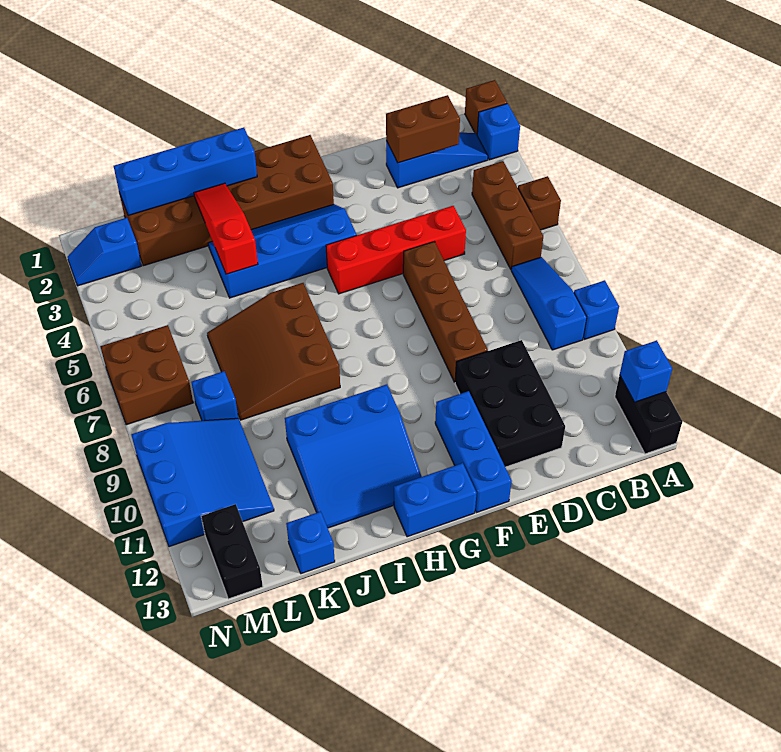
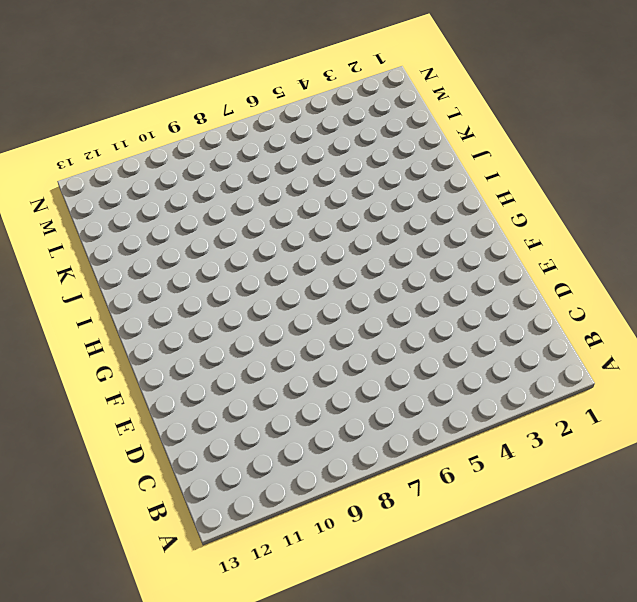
none -> brown 1x1 brick [465,80,507,134]
none -> blue 1x1 brick [477,103,520,160]
none -> brown 1x1 brick [518,176,561,230]

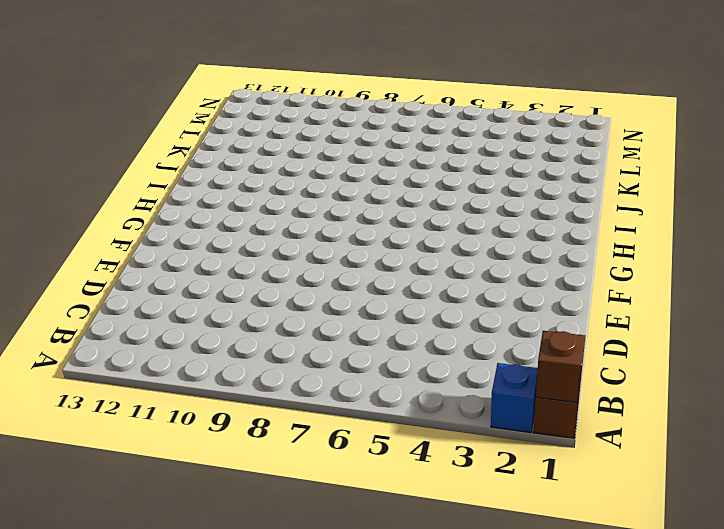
brown 1x1 brick [536,331,585,403] -> brown 1x1 brick moved to [518,176,561,230]
none -> blue 1x1 brick [574,280,619,339]
none -> black 1x2 brick [615,375,682,454]
none -> blue 1x3 slope [386,133,488,188]

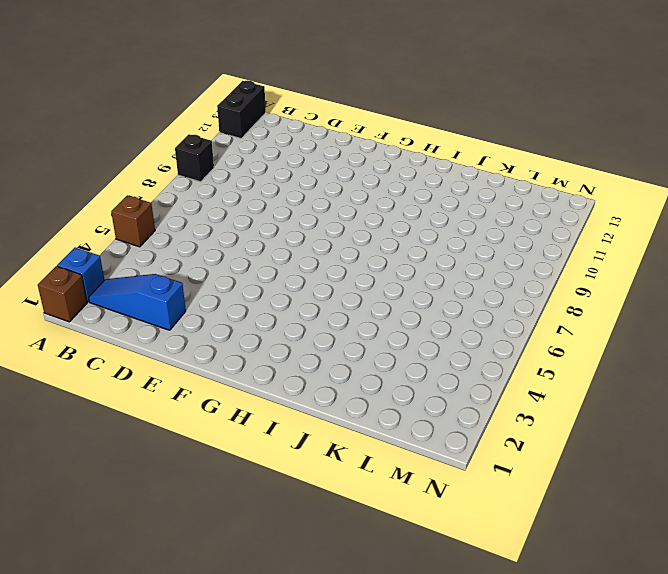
black 1x1 brick [175,134,214,182] -> blue 1x1 brick [574,280,619,339]
none -> brown 1x3 brick [472,161,543,269]
none -> blue 1x3 slope [511,257,587,350]
none -> red 1x4 brick [326,206,466,294]

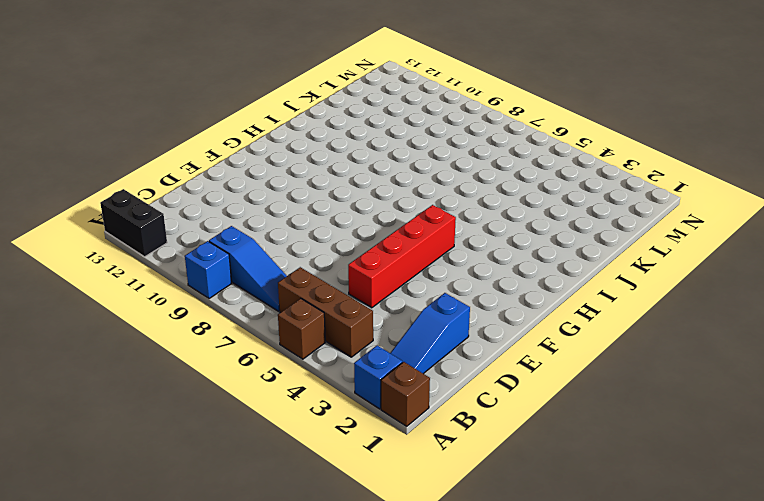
none -> black 2x3 brick [455,340,565,467]
none -> brown 1x4 brick [403,242,488,382]
none -> blue 1x3 brick [435,391,512,513]

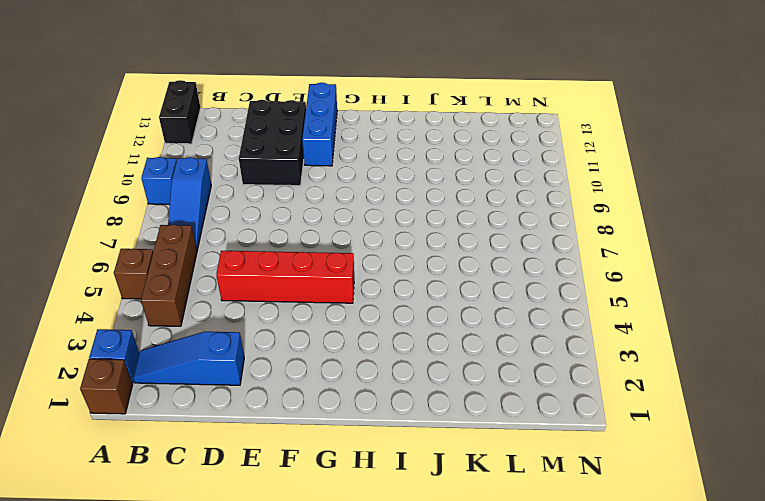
none -> brown 1x4 brick [403,242,488,382]
none -> brown 2x6 brick [120,135,334,266]
none -> blue 2x4 slope [208,204,357,298]

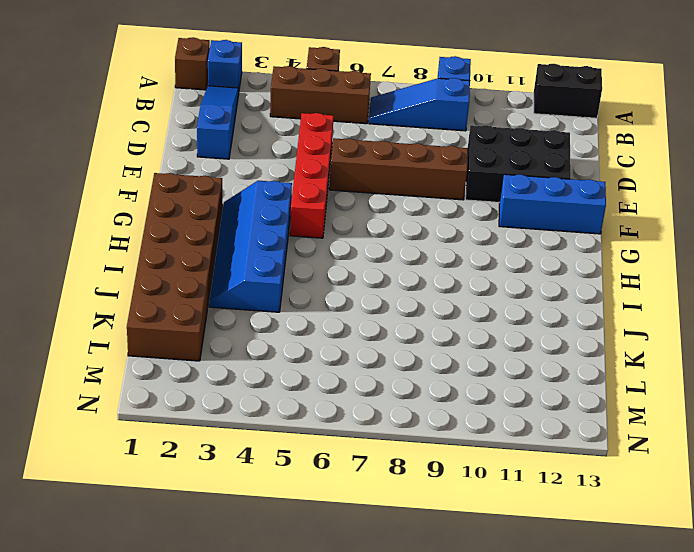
none -> blue 1x2 brick [394,463,477,537]
none -> blue 3x3 slope [285,385,422,528]
none -> brown 3x3 slope [207,283,340,420]

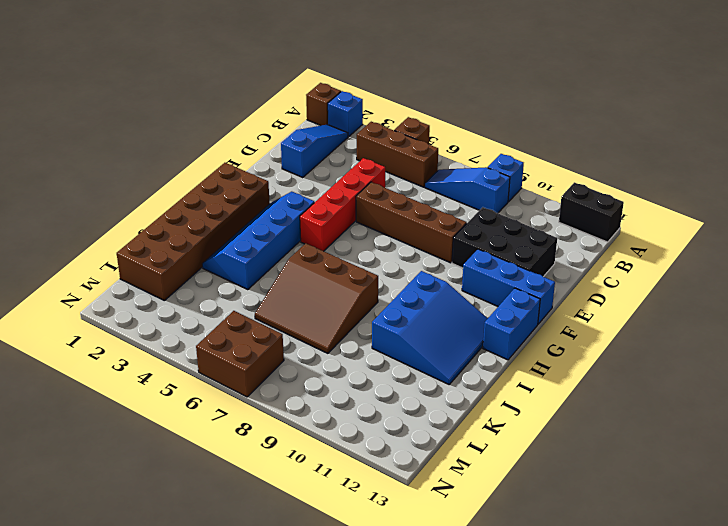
none -> blue 1x1 brick [286,511,335,574]
none -> blue 1x1 brick [191,371,238,421]
none -> blue 3x3 slope [131,418,274,547]

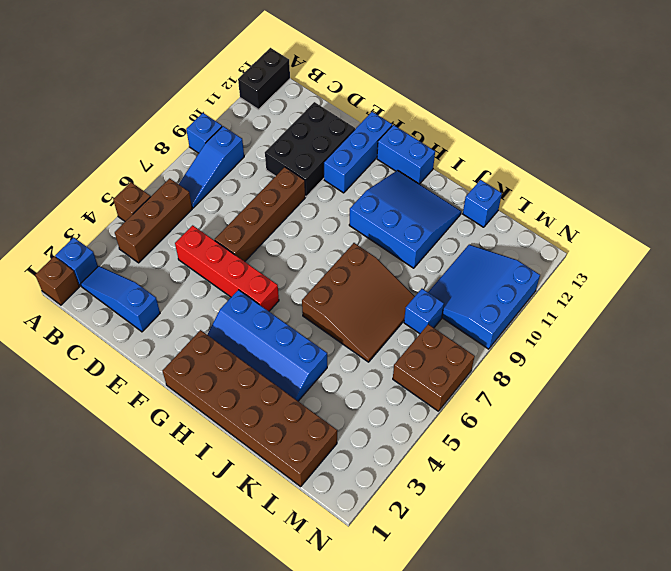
none -> blue 1x2 slope [68,218,142,286]
none -> black 1x2 brick [201,504,263,599]
none -> blue 1x1 brick [620,340,672,402]

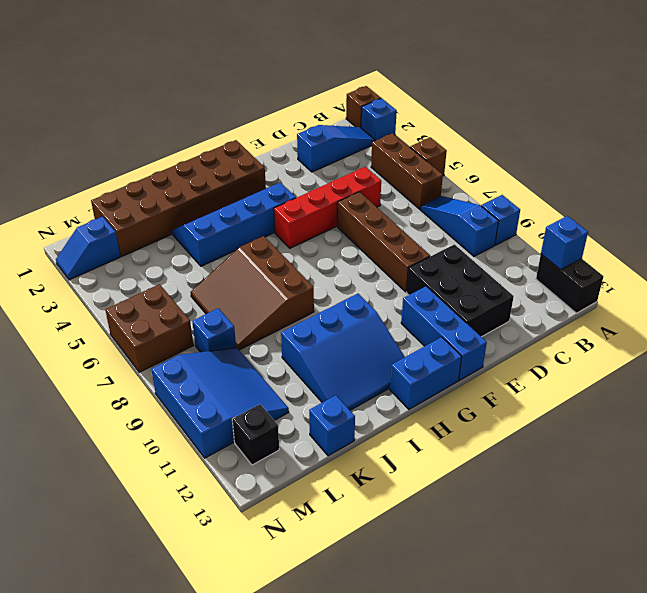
black 1x1 brick [232,404,279,465] -> black 1x2 brick [201,504,263,599]
none -> brown 1x2 brick [386,95,460,163]
none -> blue 1x4 brick [114,128,257,216]
none -> red 1x3 slope [194,183,258,274]

